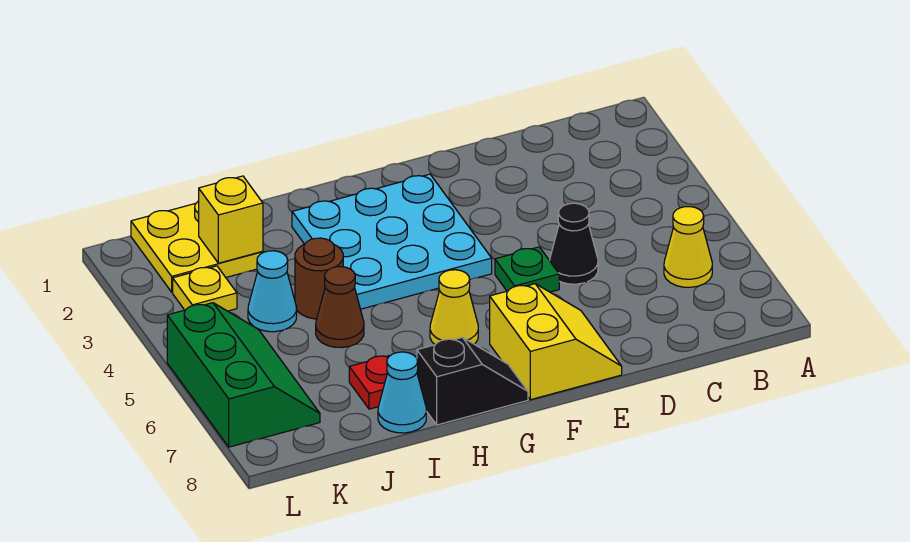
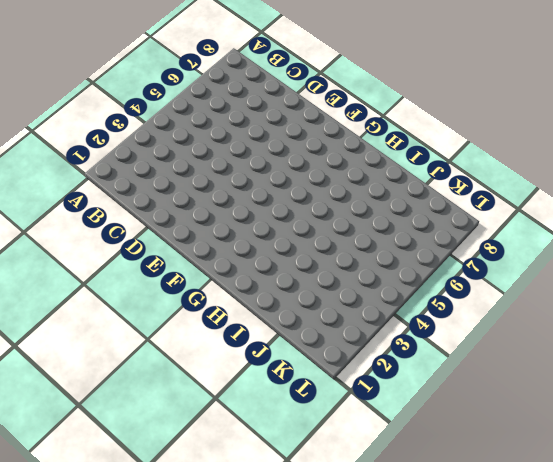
none -> yellow 1x1 cone [664,207,712,287]
none -> black 1x1 cone [550,203,598,284]
none -> green 1x1 plate [495,247,559,292]

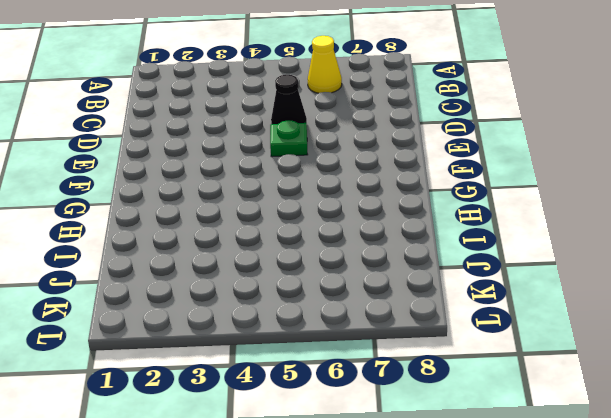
none -> yellow 2x2 slope [490,284,622,400]
none -> cyan 3x3 plate [292,174,492,309]
none -> yellow 1x1 cone [430,270,478,345]

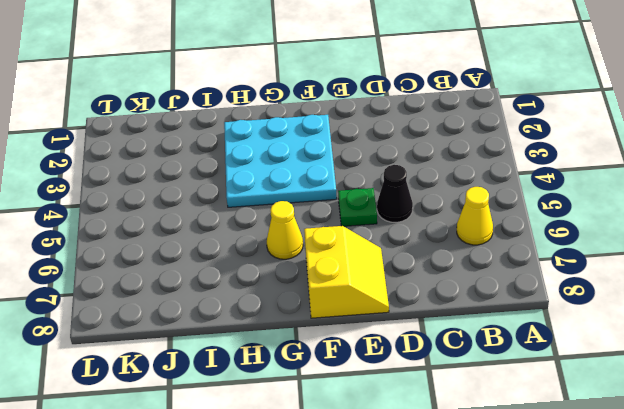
none -> black 1x2 slope [417,337,528,425]
none -> brown 1x1 round brick [295,238,343,319]
none -> brown 1x1 cone [316,267,364,348]

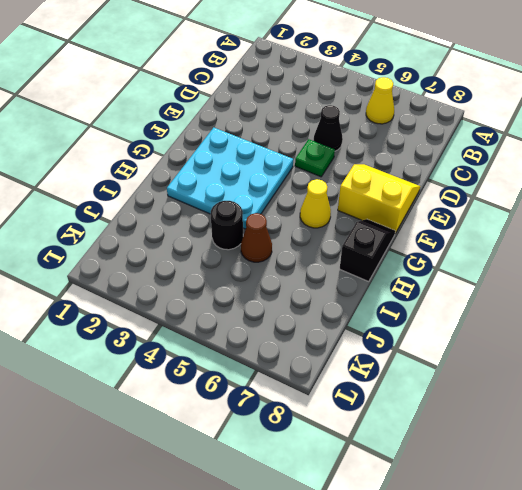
black 1x1 round brick [211,201,243,250] -> brown 1x1 round brick [295,238,343,319]
none -> red 1x1 plate [349,356,389,409]
none -> cyan 1x1 cone [378,352,426,433]
none -> yellow 2x2 plate [131,201,263,292]

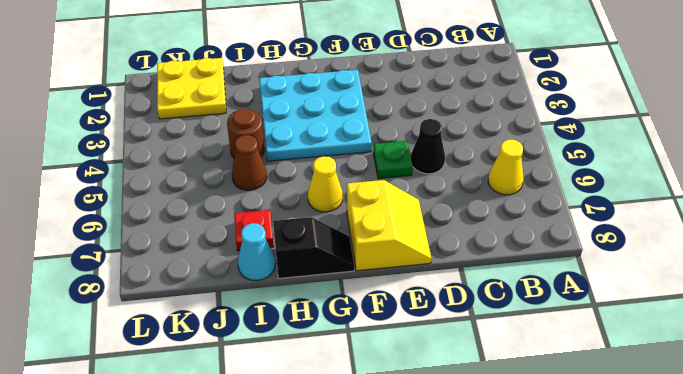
none -> cyan 1x1 cone [248,251,297,332]
none -> yellow 1x1 plate [173,266,237,311]
none -> green 2x3 slope [167,303,320,447]

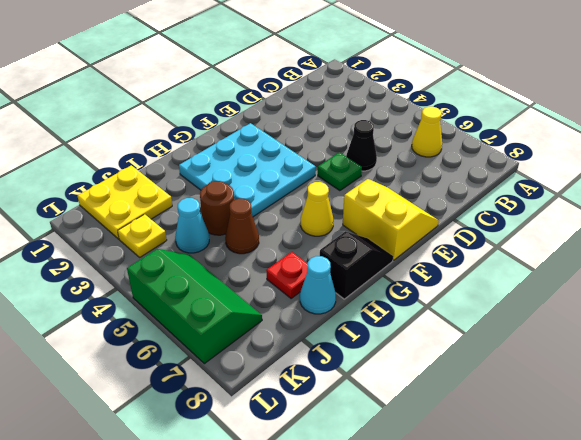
none -> yellow 1x1 brick [199,176,263,263]

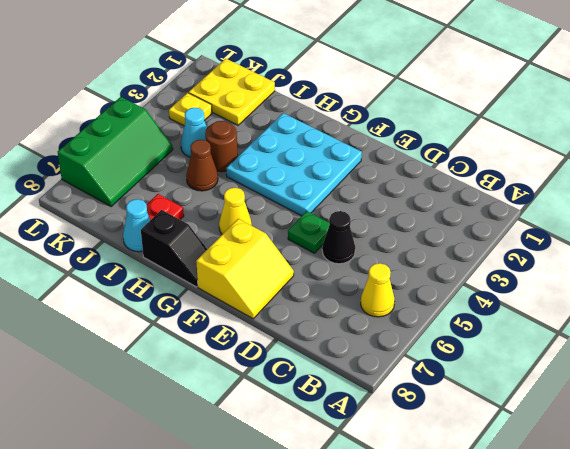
none -> yellow 1x1 brick [199,176,263,263]

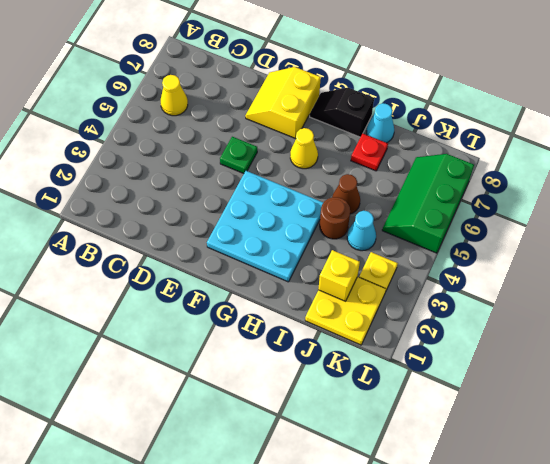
none -> black 1x1 cone [550,203,598,284]

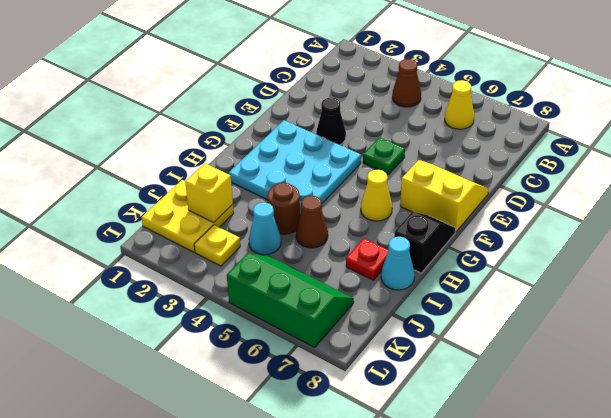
brown 1x1 cone [392,59,421,107] -> none
black 1x1 cone [316,97,346,145] -> black 1x1 cone moved to [550,203,598,284]

